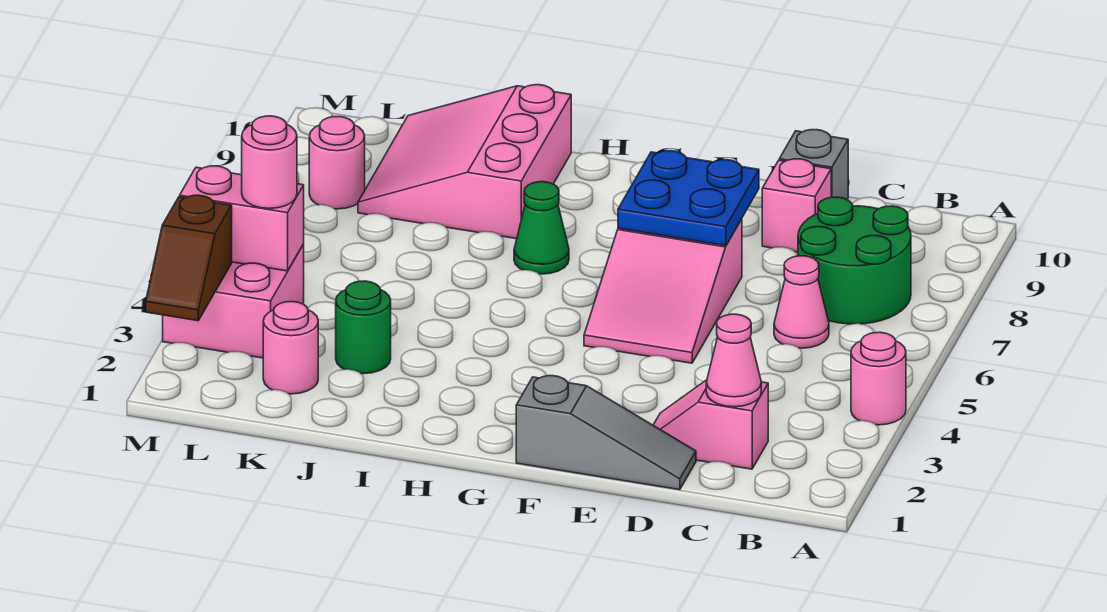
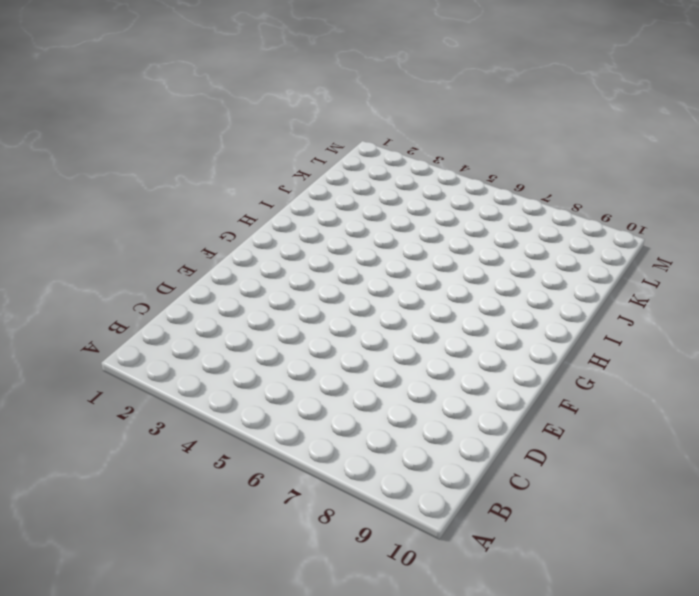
none -> pink 1x1 round brick [851,332,906,425]
none -> green 2x2 round brick [798,197,911,324]
none -> pink 1x2 slope [653,380,768,469]

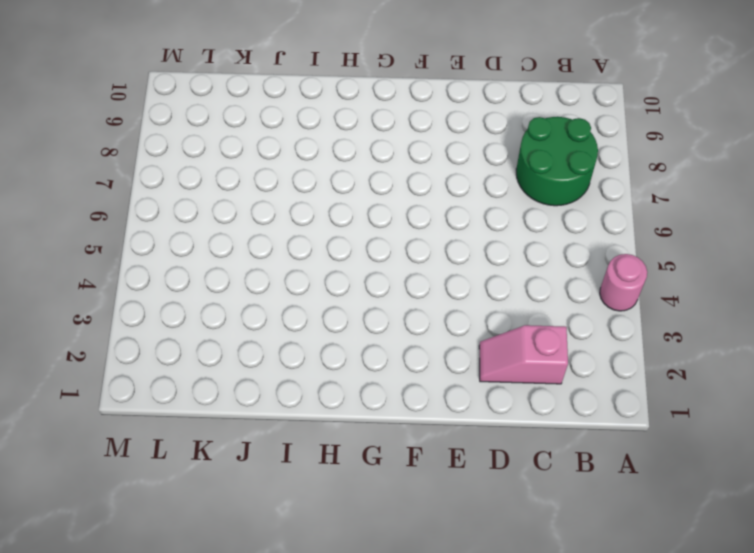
none -> pink 1x1 cone [774,256,829,348]
none -> grey 1x3 slope [516,376,696,490]
none -> pink 1x1 brick [762,159,831,252]

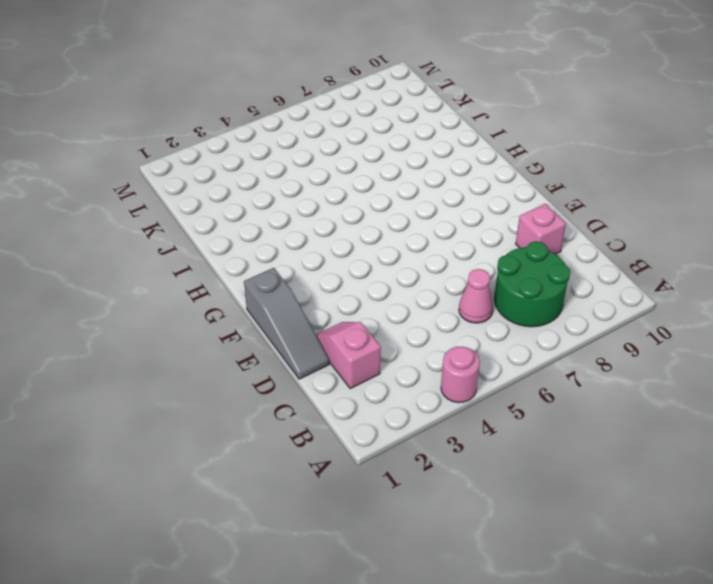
none -> grey 1x1 brick [779,130,848,199]
none -> pink 2x3 slope [584,219,742,363]
none -> green 1x1 cone [514,182,569,274]

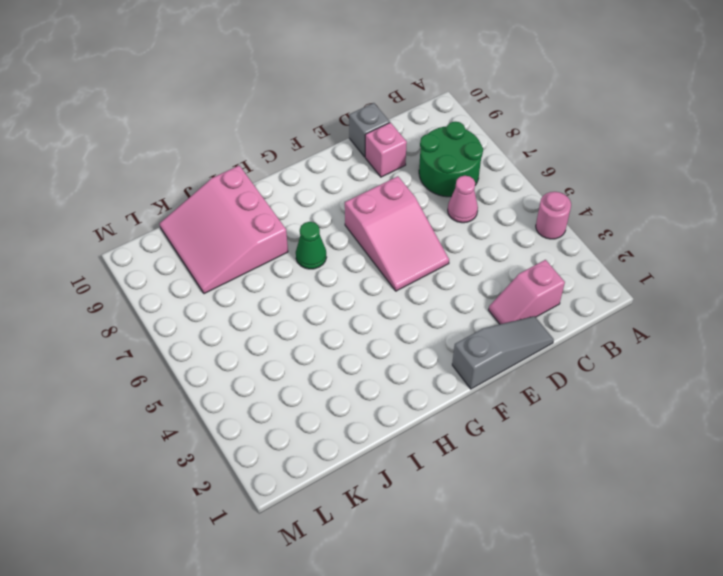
none -> green 1x1 round brick [336,281,391,374]
none -> pink 1x1 round brick [263,302,318,394]
none -> pink 2x2 brick [163,244,304,358]

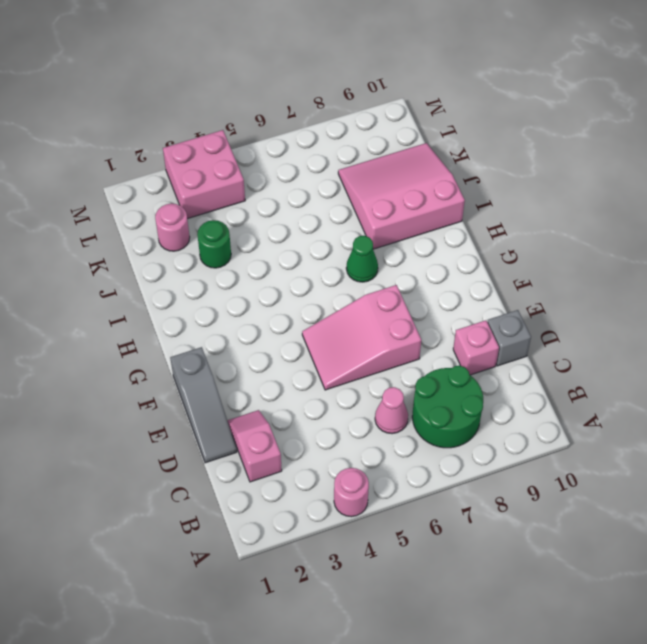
none -> pink 1x1 round brick [309,117,365,209]
none -> pink 1x1 cone [706,314,761,407]
none -> blue 2x2 plate [618,151,759,246]

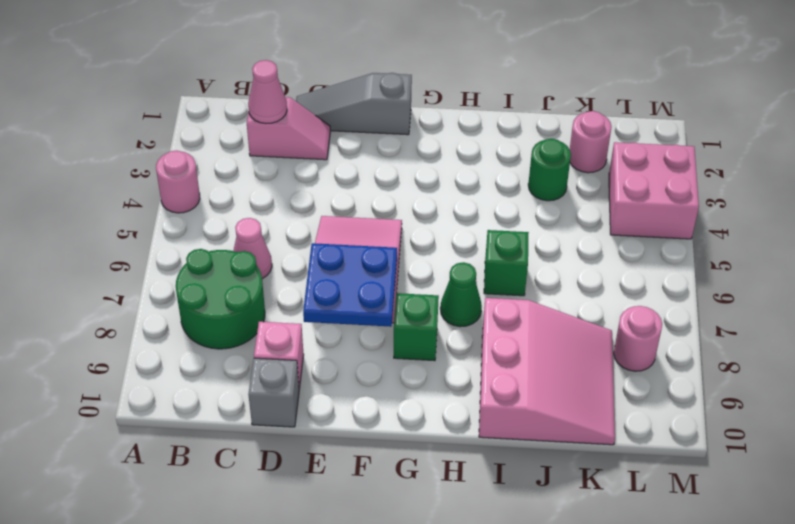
green 1x1 brick [394,293,439,361] -> none
green 1x1 brick [484,230,529,296] -> none
none -> pink 1x2 brick [180,166,304,271]
none -> brown 1x2 slope [146,195,232,321]
none -> pink 1x1 round brick [242,116,297,208]

